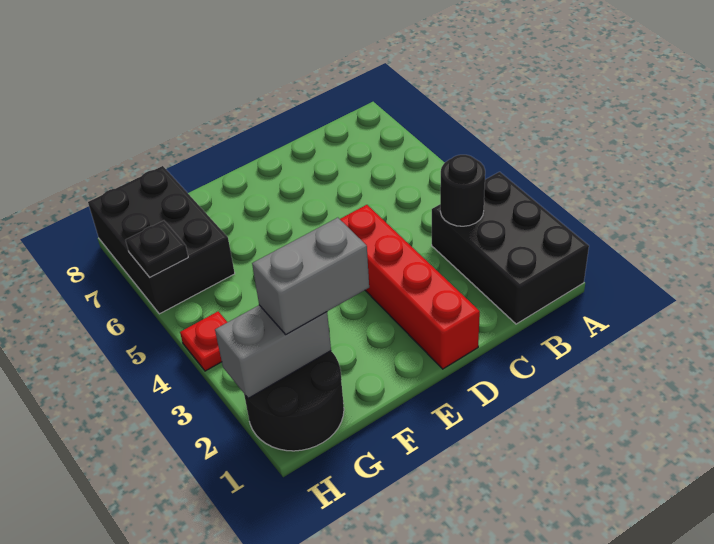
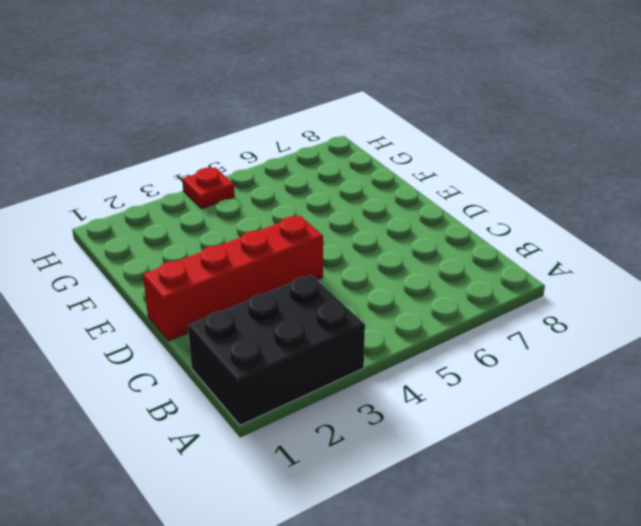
none -> black 2x2 round brick [244,351,344,451]
none -> black 2x3 brick [88,166,235,314]

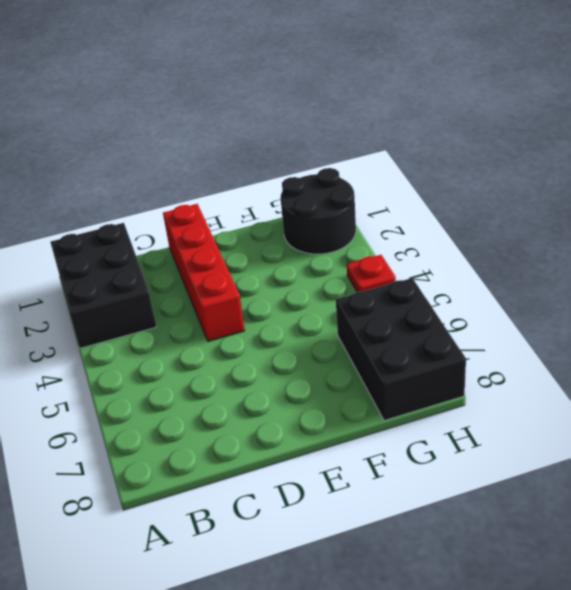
none -> black 1x1 round brick [440,155,485,226]
none -> grey 1x2 brick [215,305,331,398]

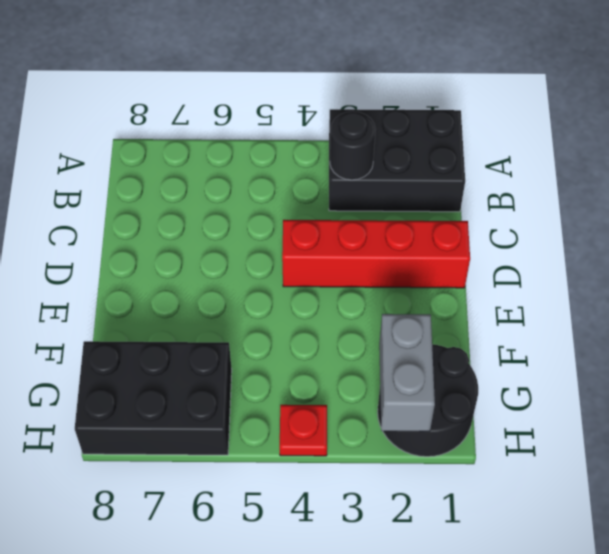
none -> black 1x1 plate [126,221,188,277]
none -> grey 1x2 brick [252,218,369,335]

